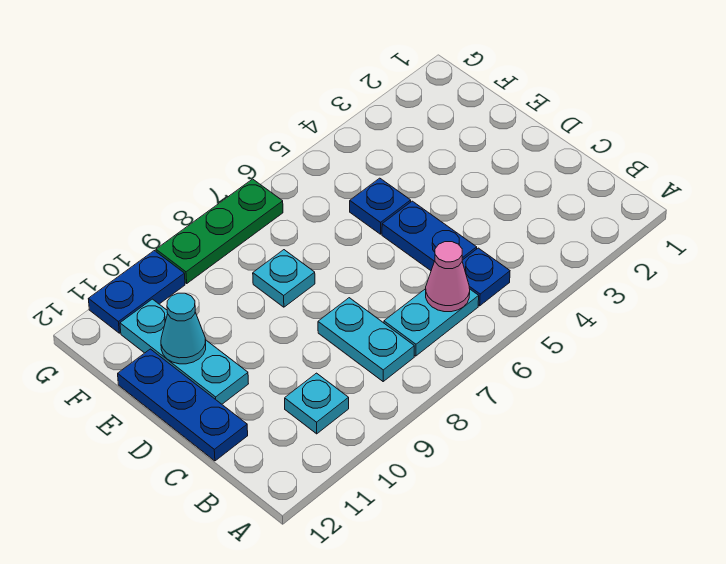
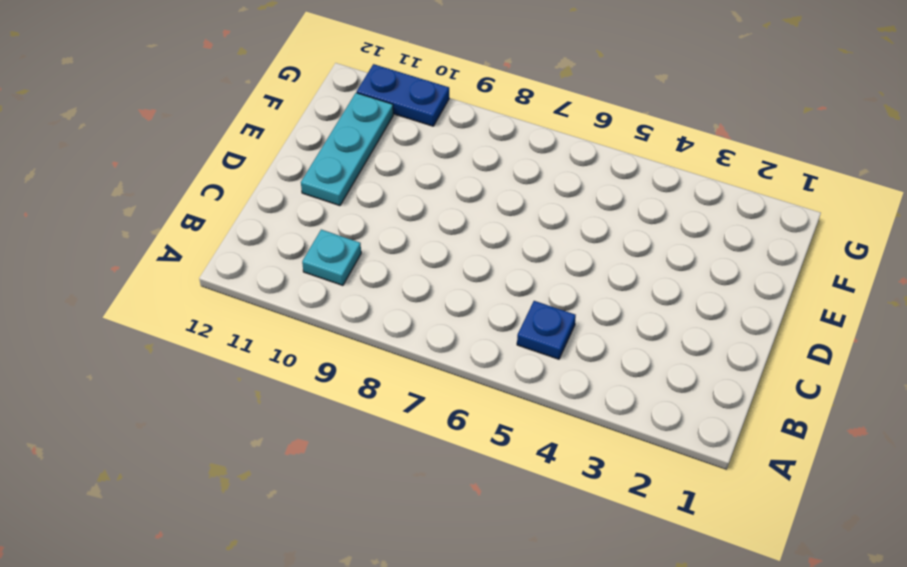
none -> cyan 1x2 plate [384,289,479,356]
none -> cyan 1x2 plate [318,298,414,381]
none -> blue 1x2 plate [382,201,477,271]

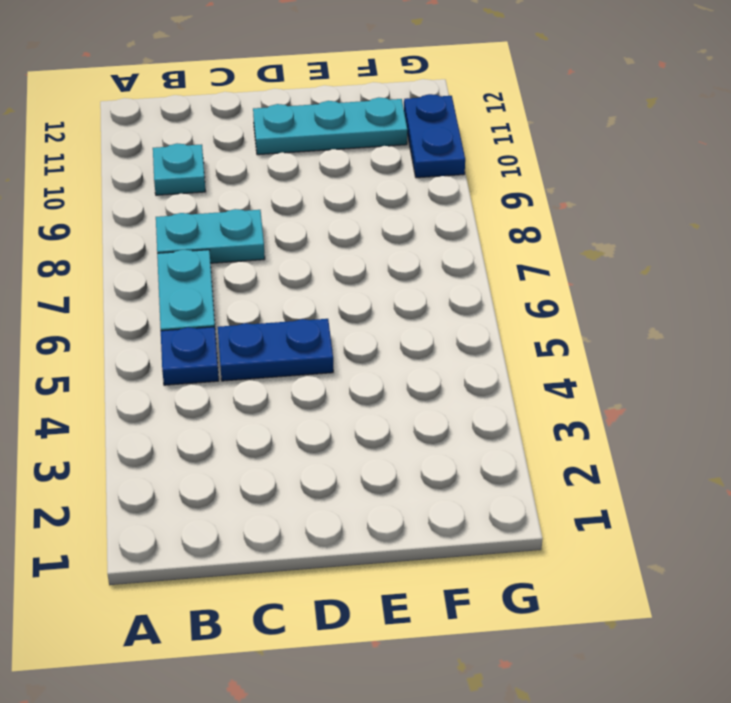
none -> blue 1x3 plate [118,349,248,461]
none -> blue 1x1 plate [350,178,411,234]
none -> cyan 1x1 plate [253,250,315,307]

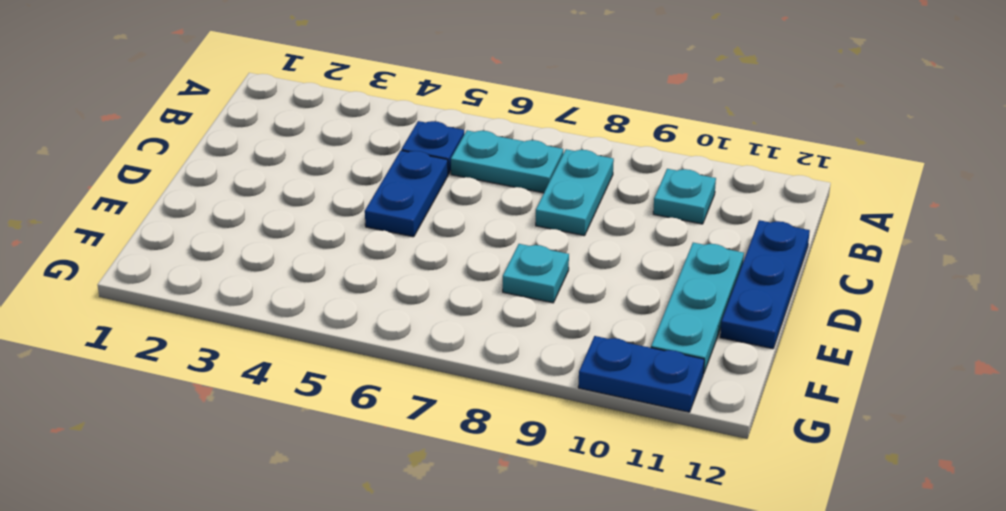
none -> blue 1x1 plate [350,178,411,234]
none -> green 1x3 plate [156,179,283,283]
none -> pink 1x1 cone [425,242,470,312]

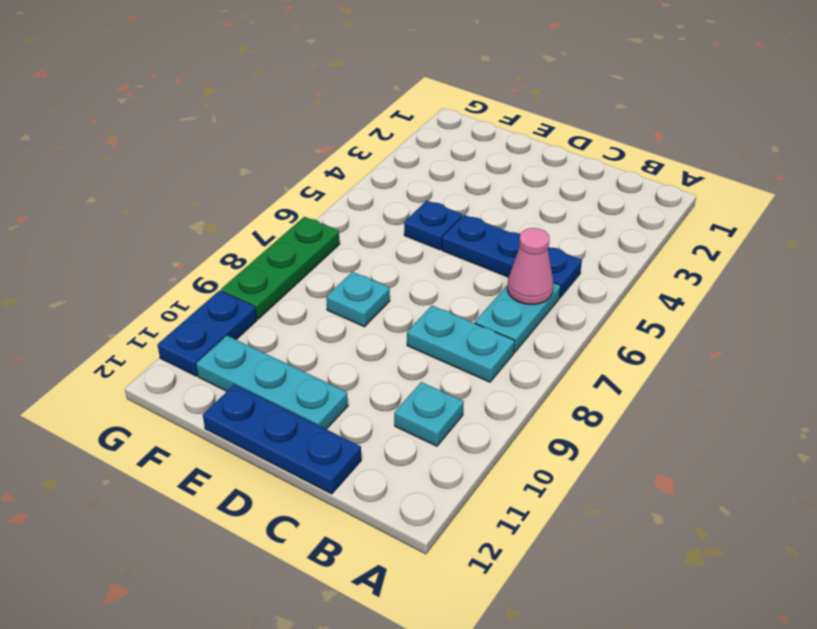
none -> cyan 1x1 cone [161,293,206,364]

